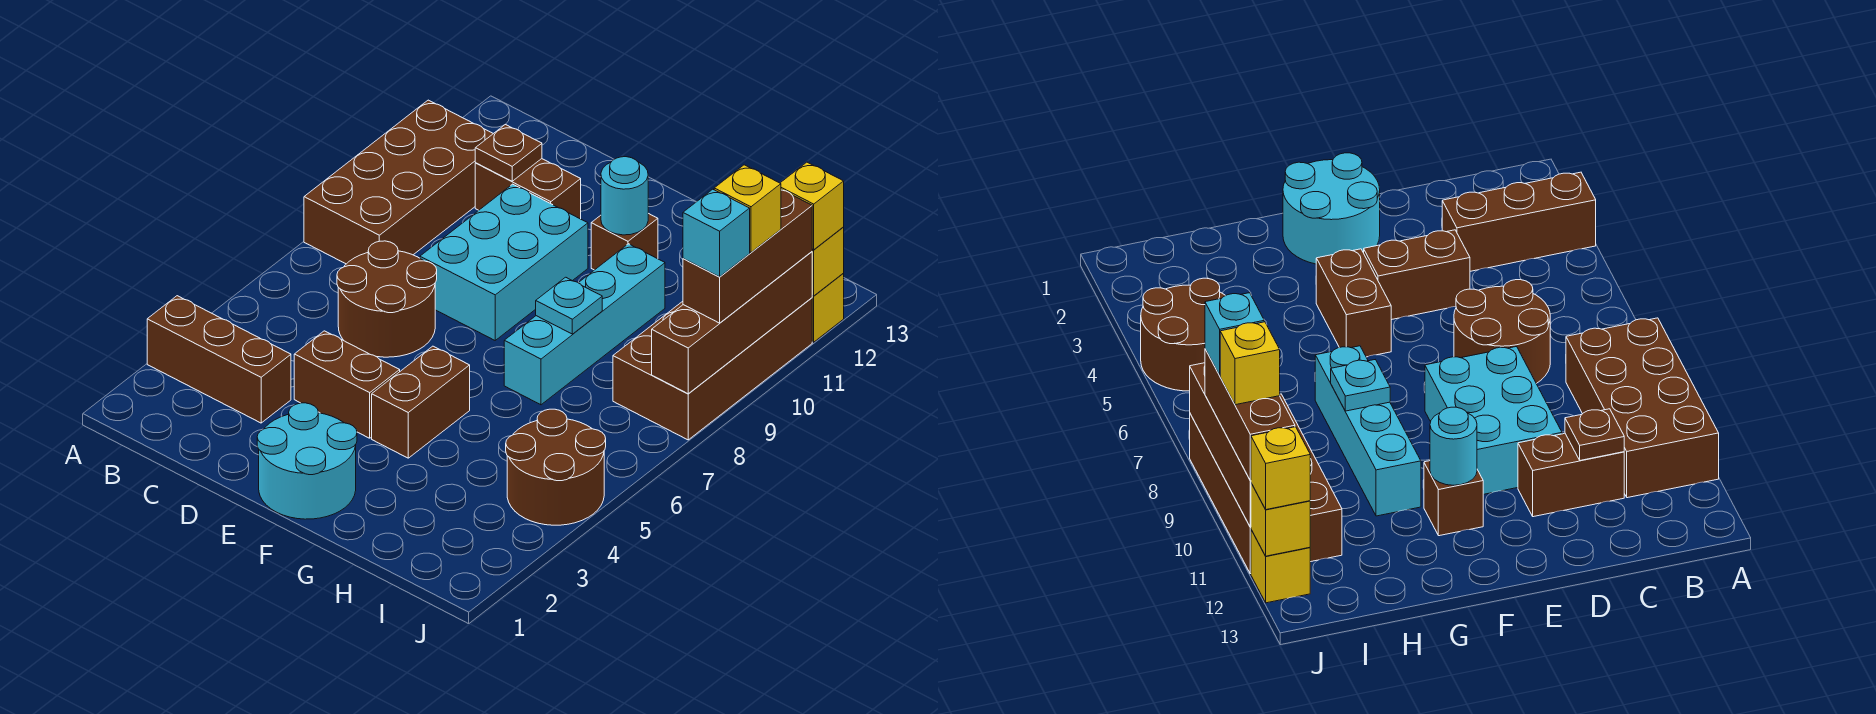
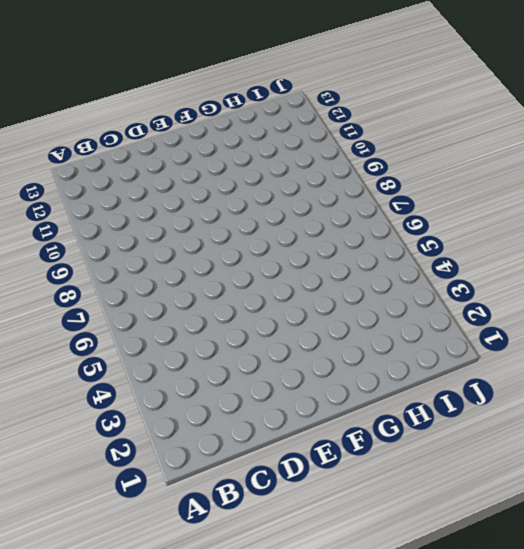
none -> brown 1x3 brick [147,296,291,423]
none -> brown 2x4 brick [304,100,493,264]
none -> brown 2x2 round brick [337,241,437,357]

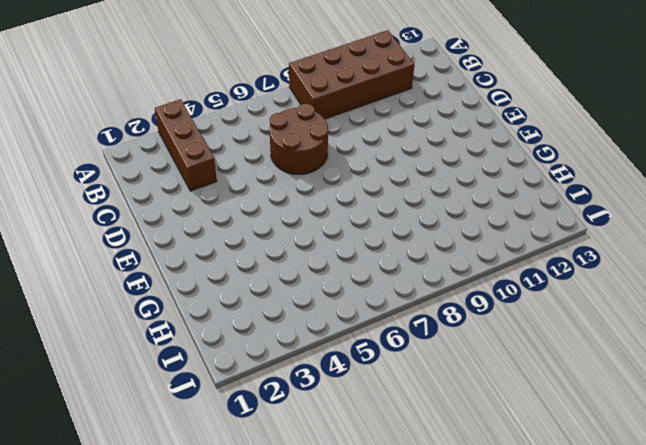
none -> brown 1x2 brick [475,159,581,219]
none -> brown 1x2 brick [294,331,400,438]
none -> cyan 2x3 brick [420,184,588,340]

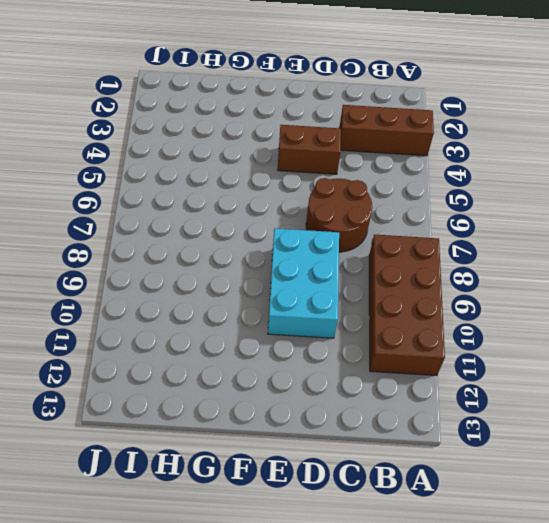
none -> brown 1x2 brick [475,159,581,219]
none -> cyan 2x2 round brick [257,403,357,519]
none -> brown 1x2 brick [372,346,470,458]

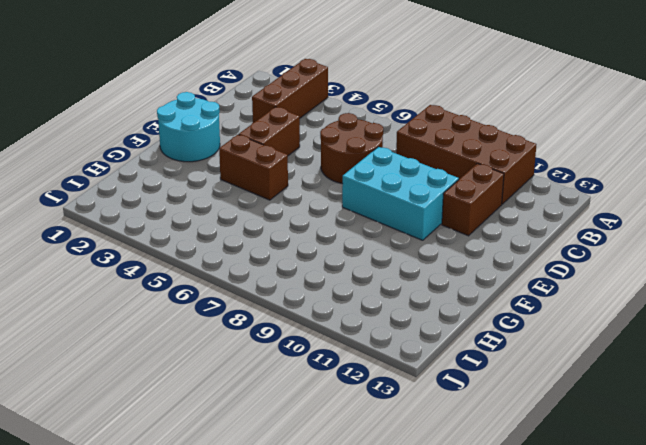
none -> brown 1x1 brick [591,213,658,270]
none -> cyan 1x4 brick [504,244,665,405]
none -> brown 2x2 round brick [506,409,606,525]

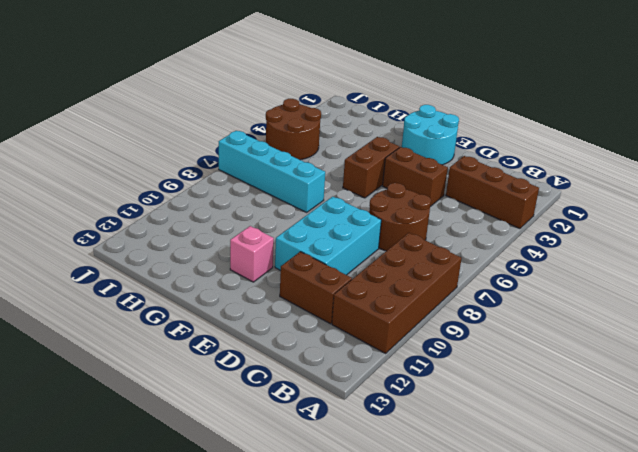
pink 1x1 brick [230,226,274,282] -> brown 1x1 brick [591,213,658,270]
cyan 1x4 brick [219,131,325,212] -> cyan 1x4 brick turned to [504,244,665,405]
none -> brown 2x4 brick [613,298,812,440]
none -> yellow 1x1 brick [812,274,844,342]
none -> brown 1x1 plate [475,124,542,181]

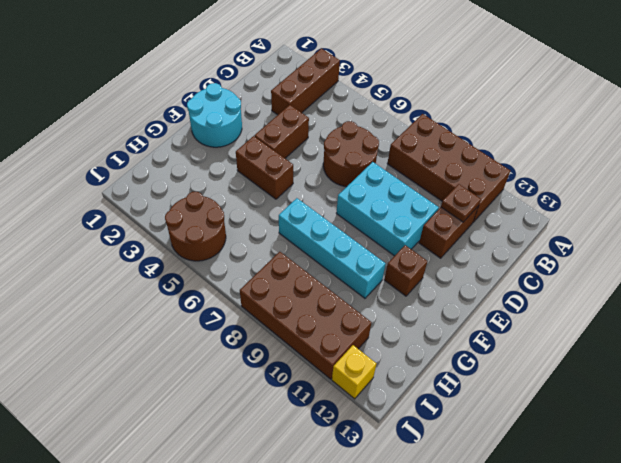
none -> cyan 1x1 round brick [601,157,648,235]
none -> cyan 1x1 plate [536,277,602,334]
none -> brown 1x4 brick [652,252,812,394]

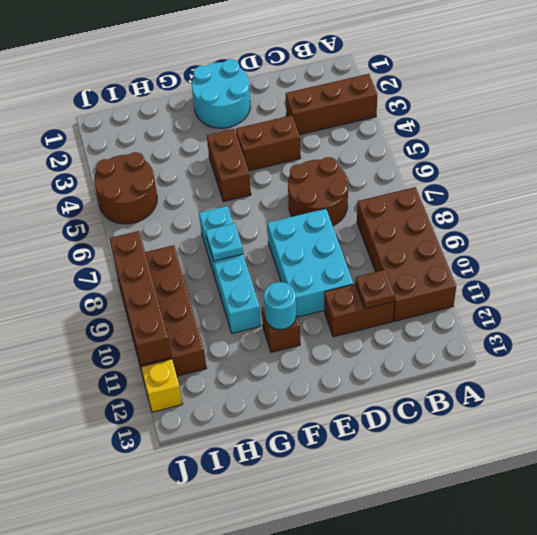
none -> yellow 1x1 brick [812,227,844,296]
none -> brown 1x3 brick [683,190,812,323]
none -> yellow 1x1 brick [781,162,844,250]

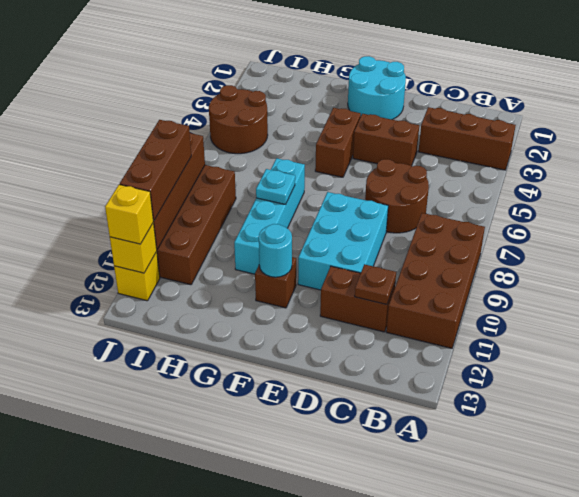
none -> cyan 1x1 brick [683,189,750,277]
none -> yellow 1x1 brick [714,165,781,252]

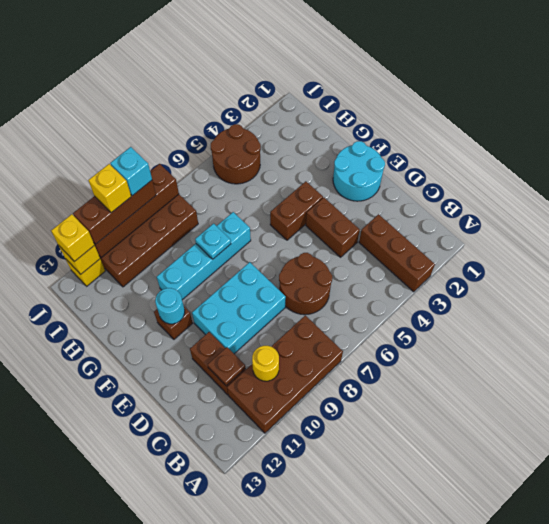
yellow 1x1 round brick [252,346,279,381] -> none

